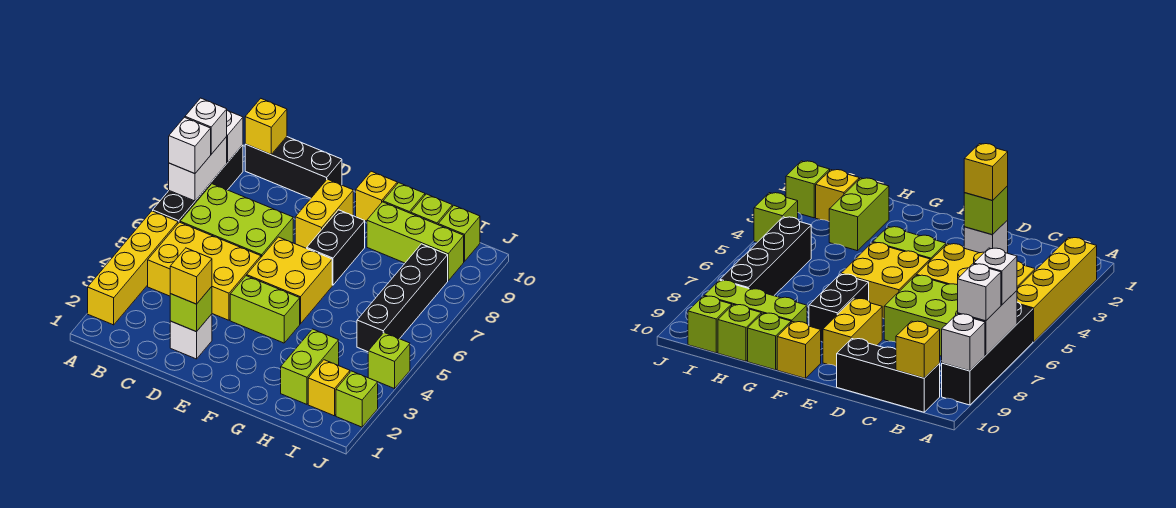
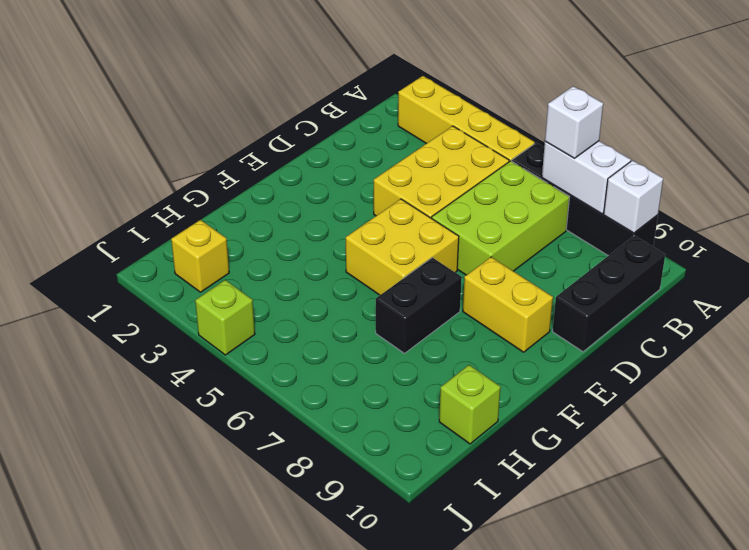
black 1x2 brick [376,257,462,353] -> black 1x2 brick turned to [307,210,365,285]
none -> white 1x1 brick [170,314,212,359]
none -> lime 1x2 brick [230,276,300,343]
none -> yellow 1x1 brick [356,171,397,221]

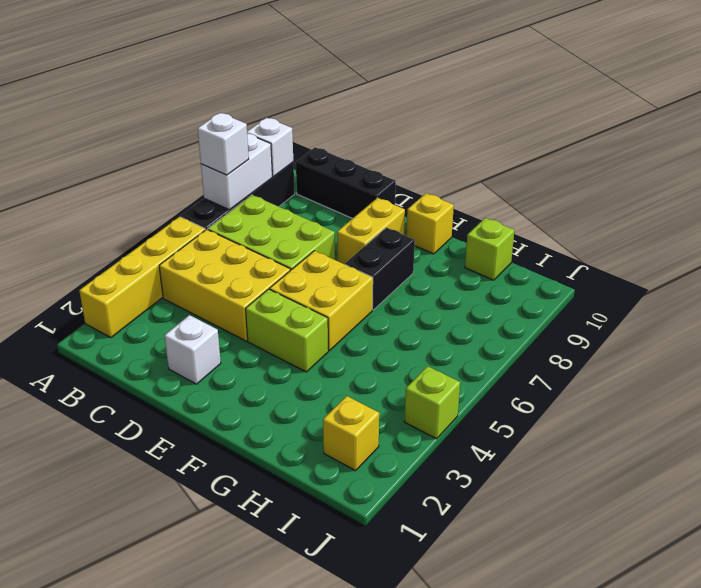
none -> lime 1x3 brick [367,202,464,281]
none -> lime 1x1 brick [383,183,425,213]
none -> lime 1x2 brick [281,329,339,404]

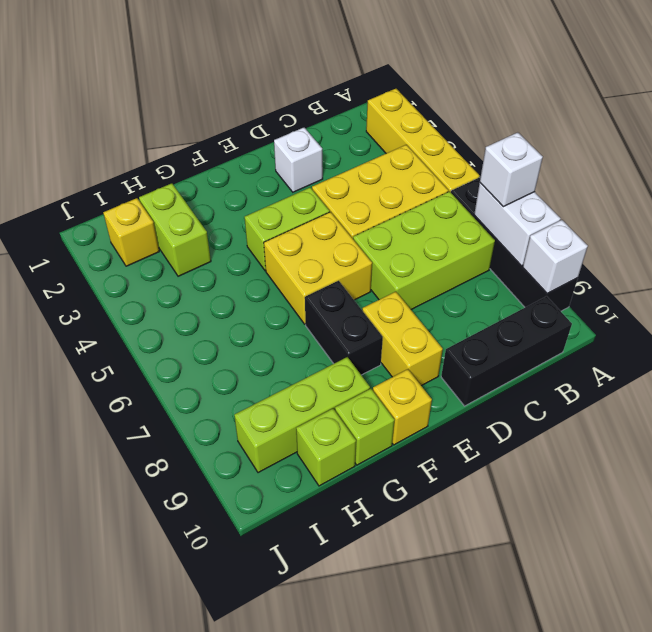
none -> black 1x4 brick [357,244,448,352]
none -> lime 1x1 brick [438,206,480,261]
none -> lime 1x1 brick [336,371,378,427]

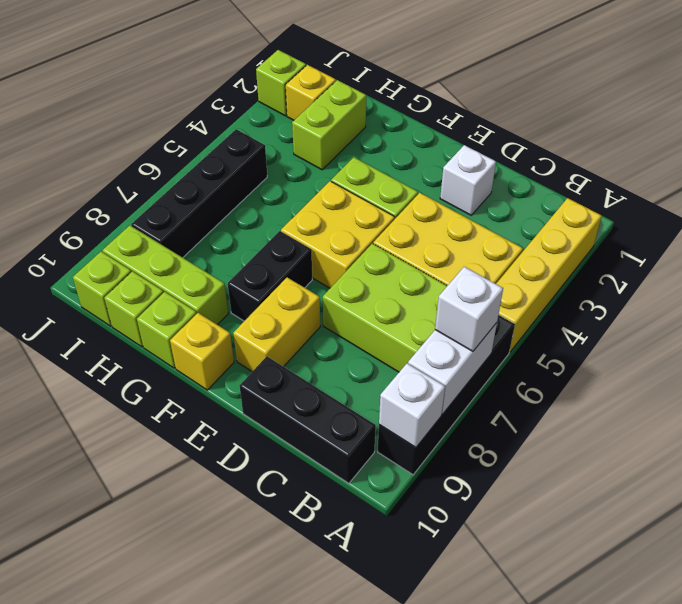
none -> lime 1x1 brick [368,333,410,389]
none -> yellow 1x1 brick [245,99,287,155]
none -> lime 1x1 brick [170,287,212,332]

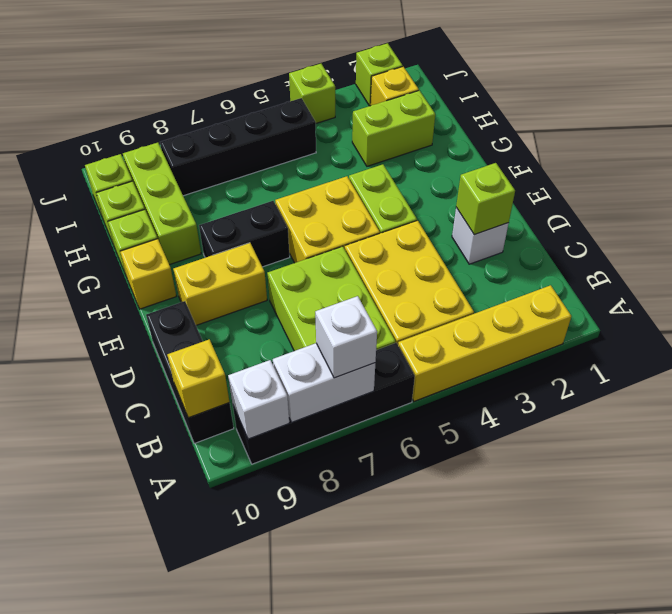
none -> white 1x1 brick [185,98,227,154]
none -> yellow 1x1 brick [170,248,212,304]

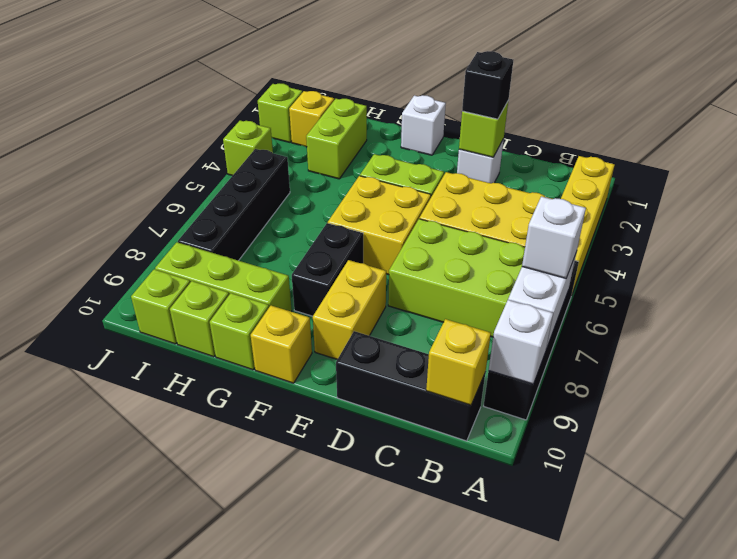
black 1x1 brick [462,51,513,119] -> yellow 1x1 brick [170,248,212,304]
white 1x1 brick [401,95,446,155] -> white 1x1 brick moved to [185,98,227,154]

